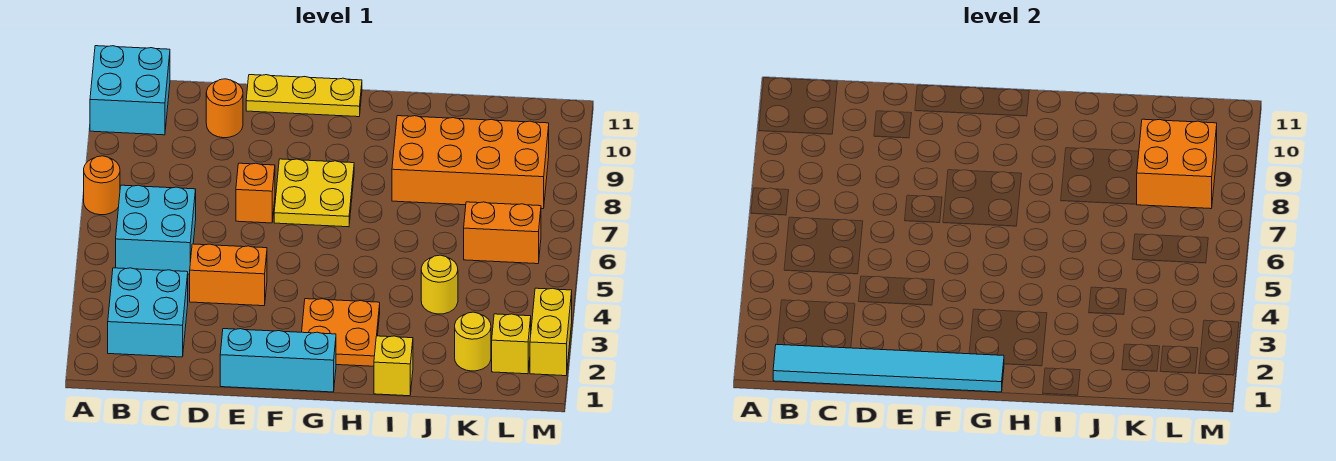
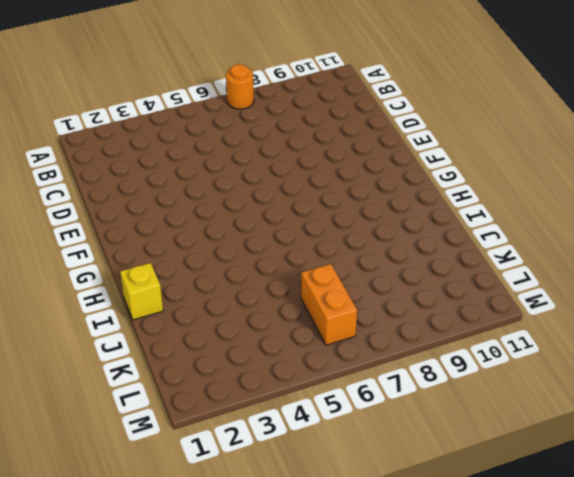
none -> cyan 2x2 brick [90,46,170,135]
none -> cyan 2x2 brick [108,268,188,357]
none -> cyan 2x2 brick [116,185,196,274]

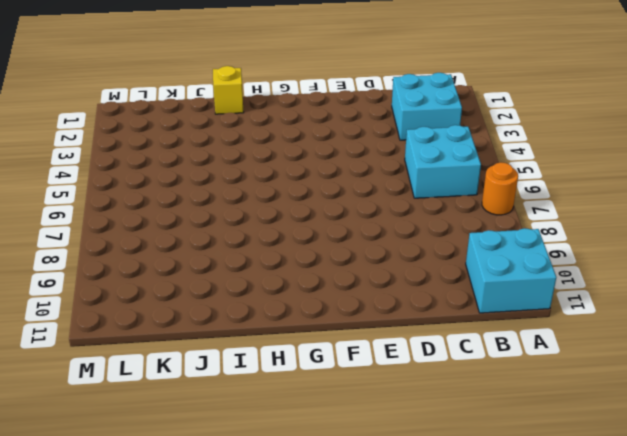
none -> orange 1x2 brick [190,244,267,306]
none -> orange 1x1 round brick [206,79,243,138]
none -> cyan 1x3 brick [220,329,336,392]

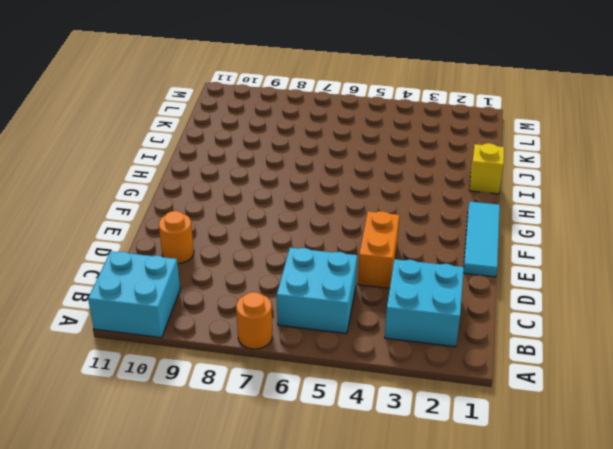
cyan 1x3 tile [463,201,500,277] -> cyan 1x3 brick [220,329,336,392]
none -> orange 1x1 brick [236,163,275,223]
none -> yellow 1x3 plate [246,75,362,117]
none -> yellow 2x2 plate [274,159,354,227]

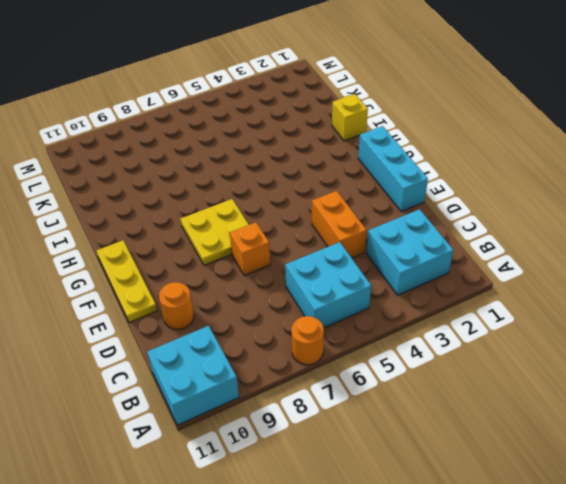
none -> orange 2x2 plate [302,299,380,366]
none -> orange 2x4 brick [392,116,549,209]
none -> yellow 1x1 round brick [421,255,458,314]

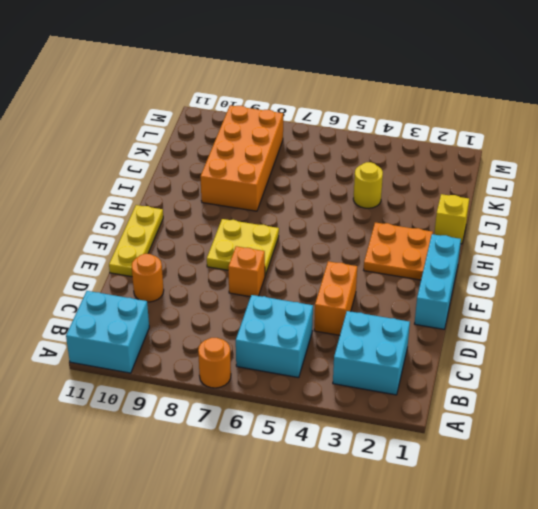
none -> yellow 1x1 round brick [455,312,491,371]
none -> orange 1x2 brick [464,202,541,264]
none -> yellow 1x1 brick [492,314,531,374]

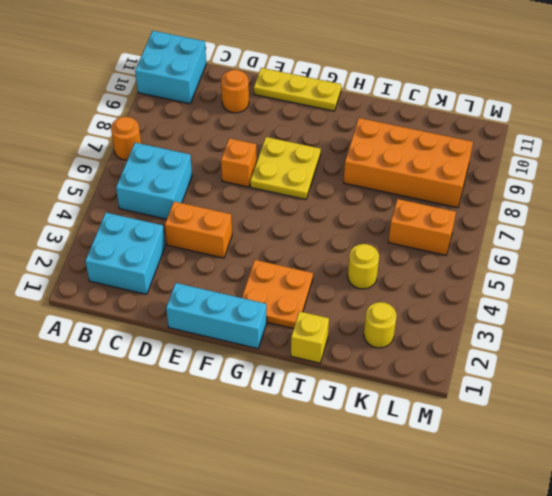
none -> yellow 1x1 brick [492,314,531,374]
none -> yellow 1x2 brick [530,288,572,376]
none -> cyan 1x6 tile [773,344,1004,392]

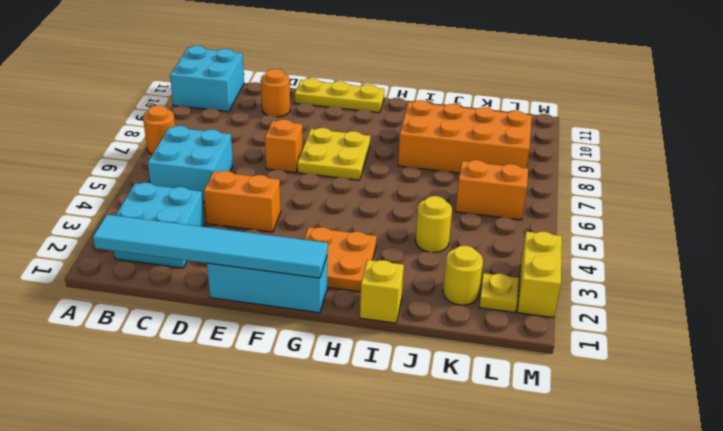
yellow 1x1 plate [479,273,519,312] -> yellow 1x1 brick [492,314,531,374]
none -> orange 2x2 brick [1136,119,1217,209]

